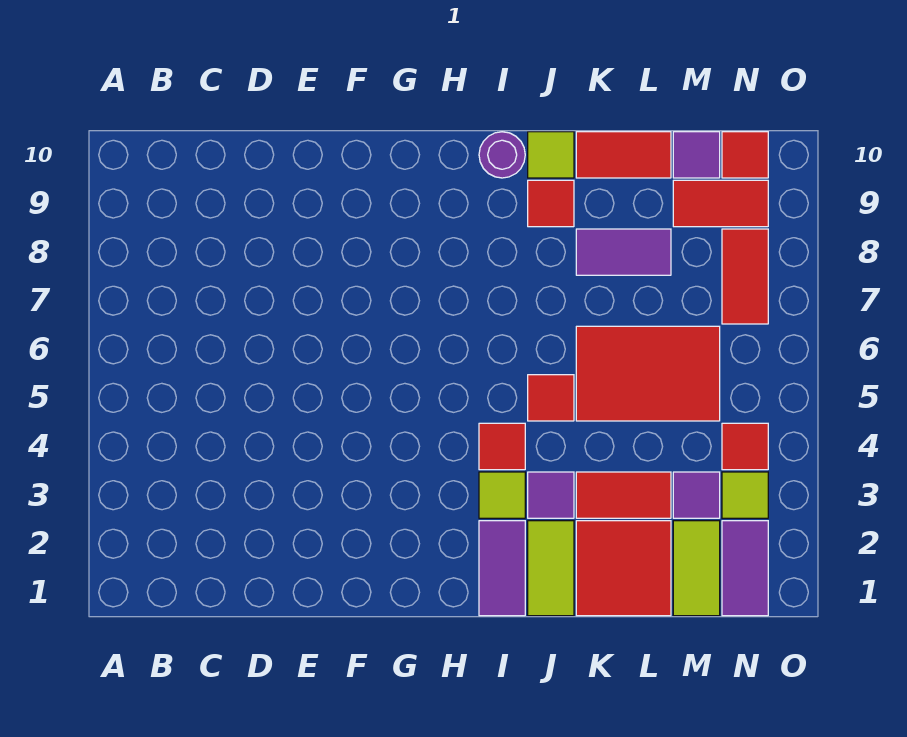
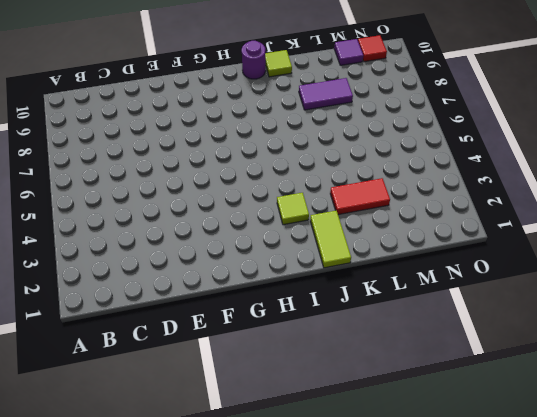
none -> purple 1x2 tile [479,521,525,616]
none -> red 1x1 tile [479,423,525,470]
none -> purple 1x1 tile [528,472,574,518]

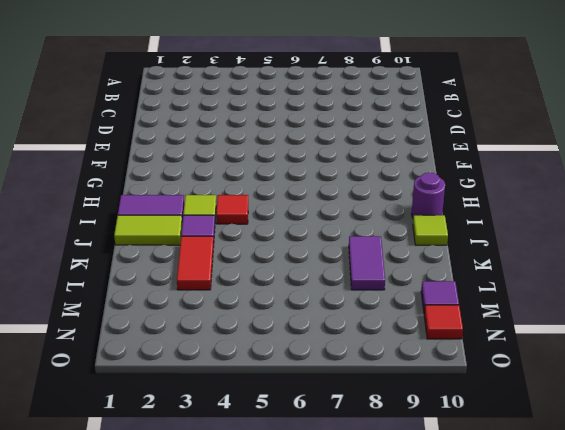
none -> red 1x1 tile [528,375,574,421]
none -> red 1x1 tile [528,180,574,227]
none -> red 2x2 tile [576,521,671,616]

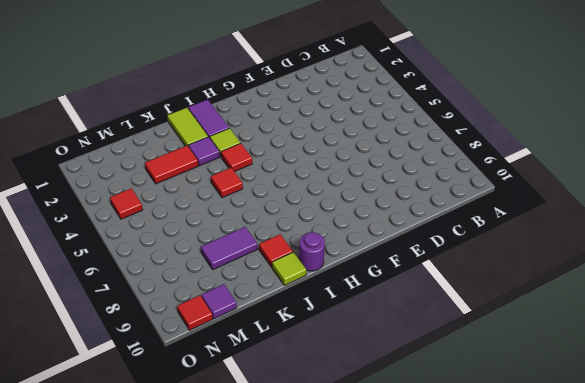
none -> red 2x2 tile [576,521,671,616]
none -> red 2x3 tile [576,326,720,421]
none -> red 1x2 tile [576,132,671,178]

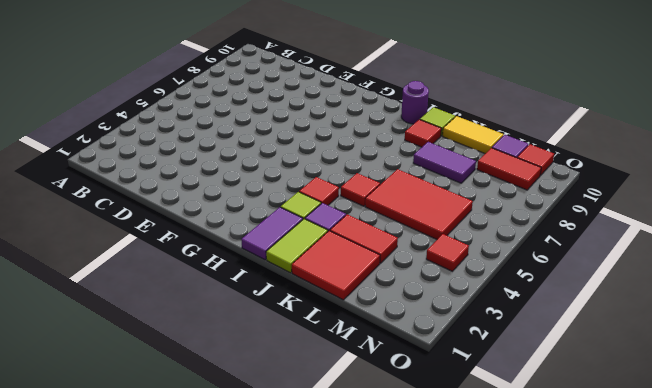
yellow 1x2 tile [442,116,504,154] -> red 1x2 tile [576,132,671,178]
none -> lime 1x2 tile [673,521,720,616]
none -> purple 1x1 tile [673,472,720,518]
none -> purple 1x2 tile [722,521,768,616]

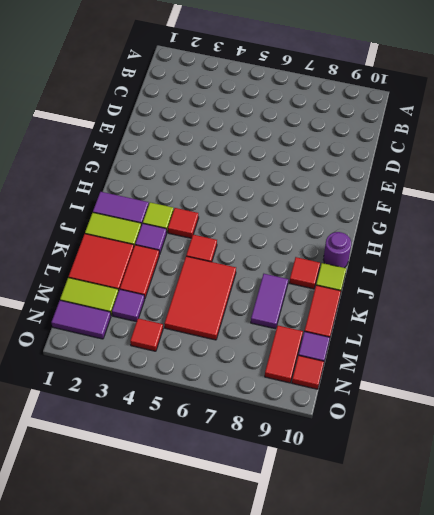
none -> lime 1x1 tile [722,472,768,518]
none -> red 1x2 tile [722,229,768,324]

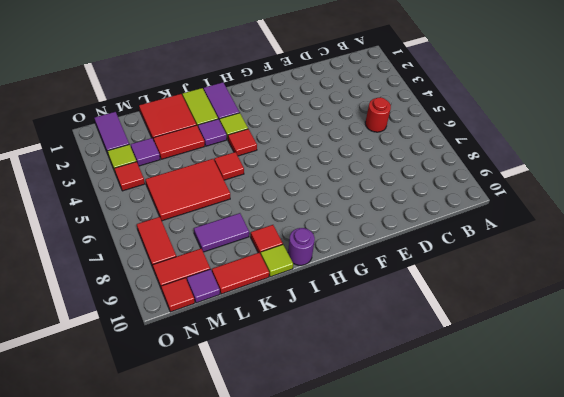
red 1x1 round brick [365,97,391,132] -> none
none -> lime 1x2 tile [673,521,720,616]

